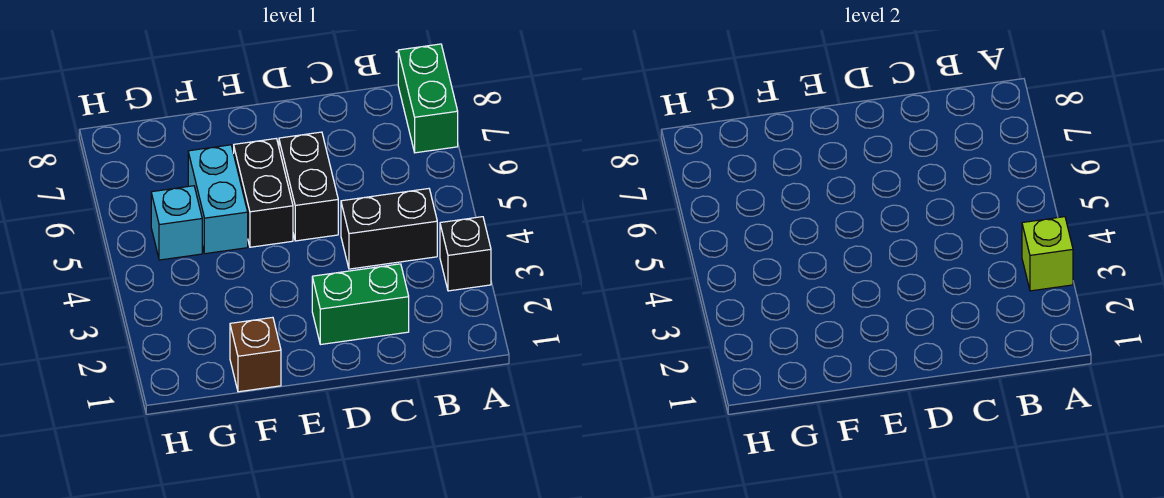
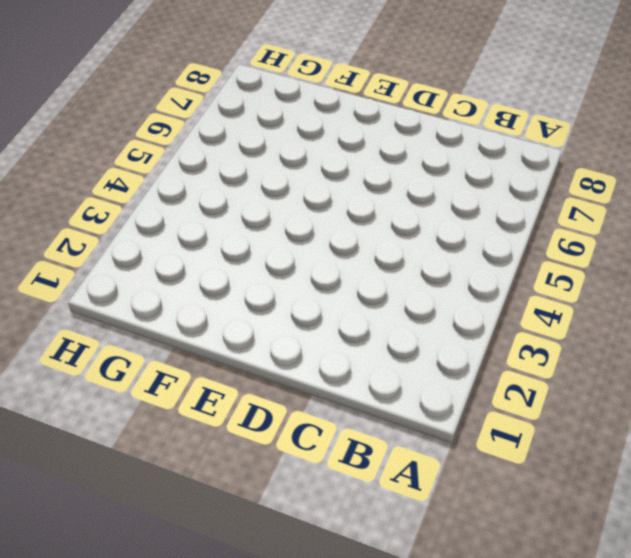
none -> black 1x1 brick [440,217,491,291]
none -> green 1x2 brick [398,44,458,153]

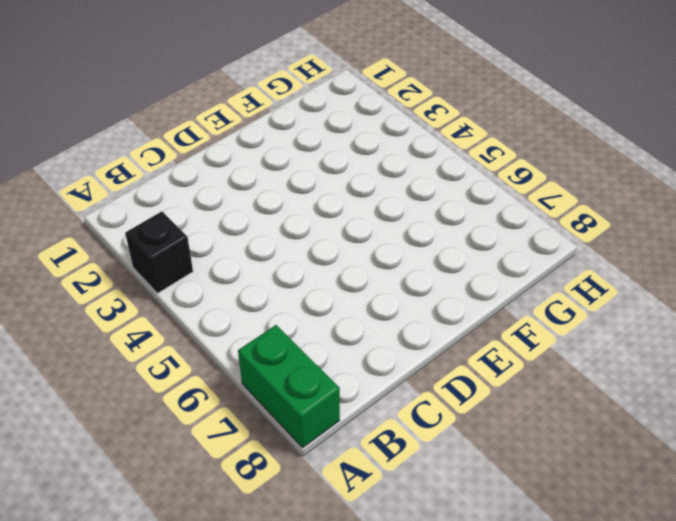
none -> black 1x2 brick [341,189,437,269]
none -> green 1x2 brick [312,264,409,345]

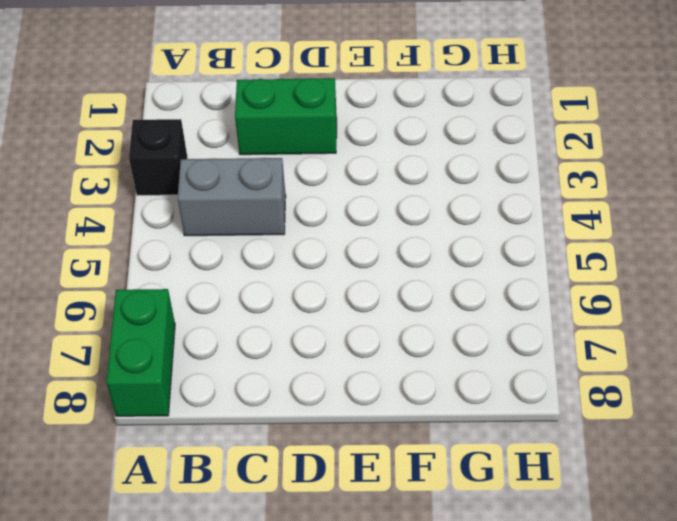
grey 1x2 brick [178,158,286,236] -> black 1x2 brick [341,189,437,269]
none -> black 1x2 brick [279,132,338,241]
none -> black 1x2 brick [234,139,293,247]

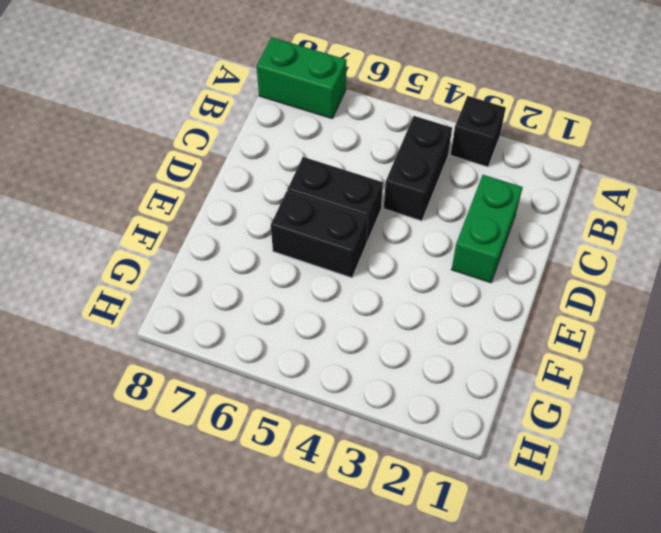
none -> brown 1x1 brick [230,317,281,392]
none -> cyan 1x2 brick [188,145,248,254]

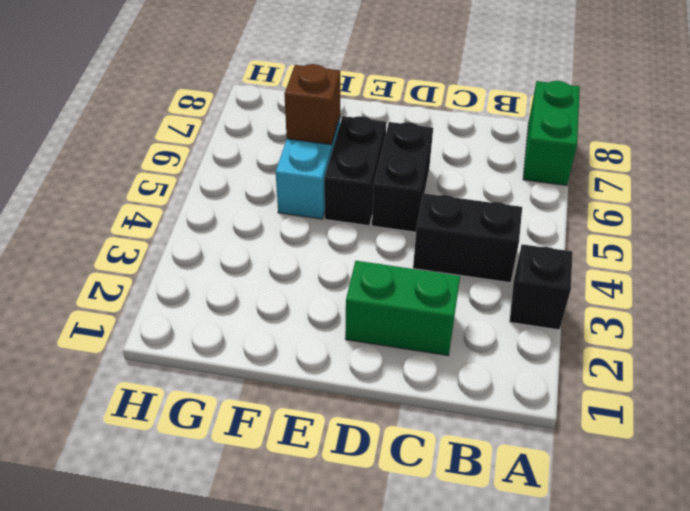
brown 1x1 brick [284,64,340,145] -> brown 1x1 brick moved to [230,317,281,392]
none -> cyan 1x1 brick [151,186,202,260]
none -> lime 1x1 brick [1022,217,1073,291]

